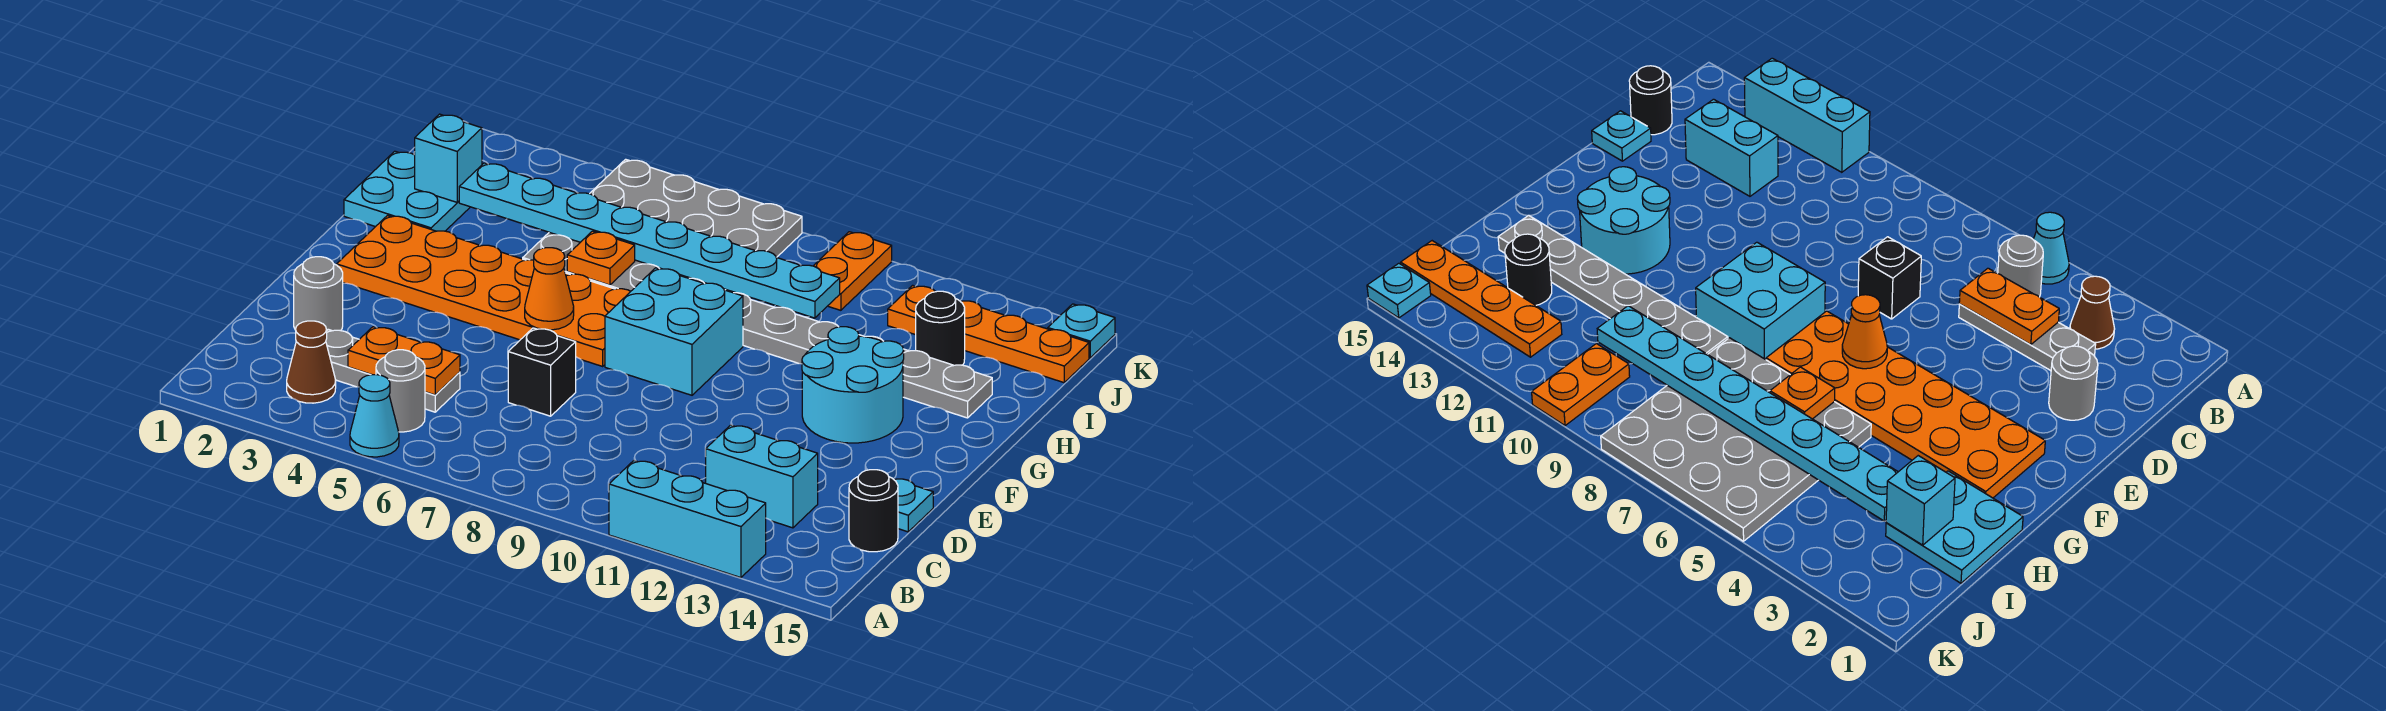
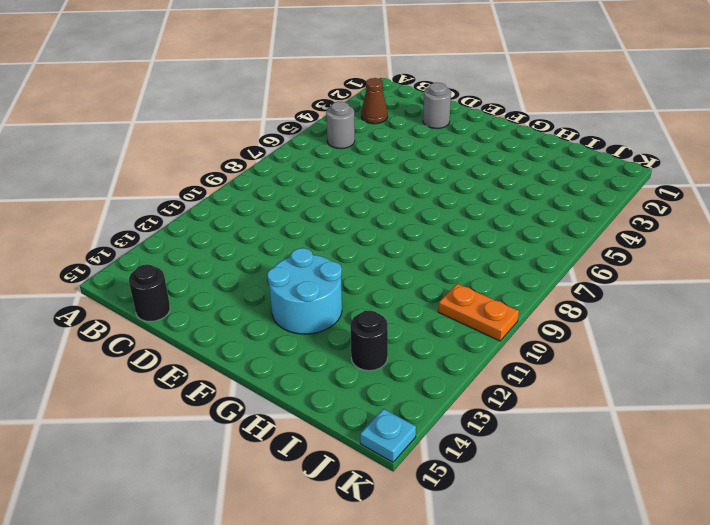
none -> cyan 1x1 cone [350,375,399,457]
none -> cyan 1x3 brick [609,461,766,578]
none -> grey 1x3 plate [326,329,460,412]

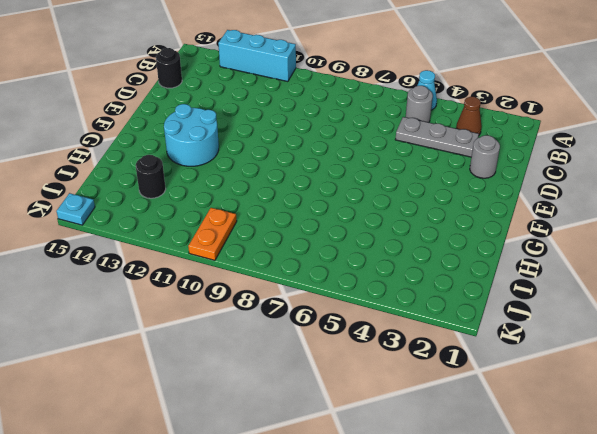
none -> cyan 1x2 brick [706,425,818,528]
none -> black 1x1 brick [508,328,576,416]
none -> cyan 1x1 plate [894,479,933,532]

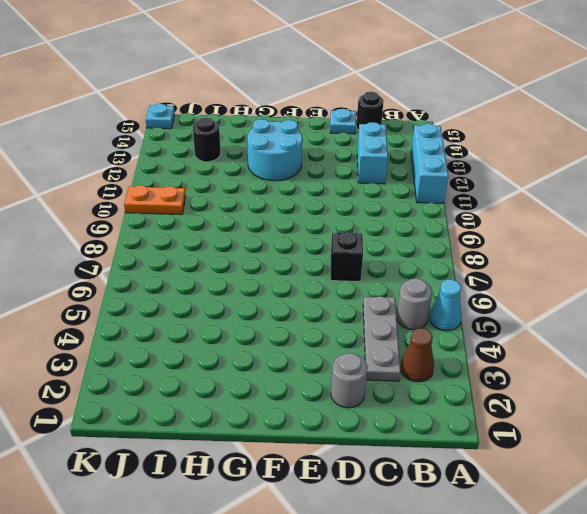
none -> orange 2x6 plate [337,216,631,366]
none -> cyan 2x2 brick [605,268,743,395]
none -> cyan 2x2 plate [344,151,470,231]

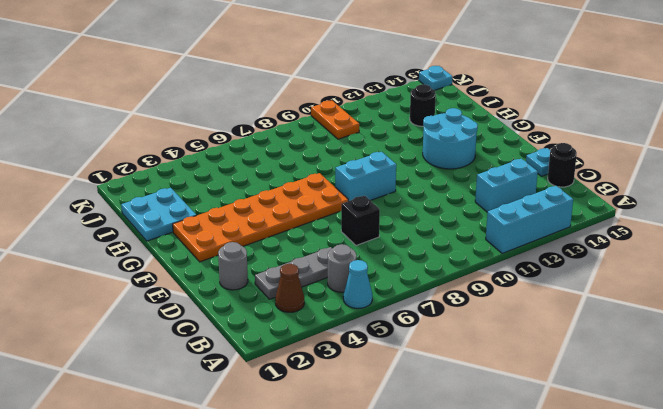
cyan 1x2 brick [335,152,396,201] -> cyan 2x2 brick [605,268,743,395]
none -> grey 4x4 plate [523,159,802,293]
none -> grey 1x6 plate [735,293,992,418]
none -> orange 1x4 plate [888,285,1089,383]

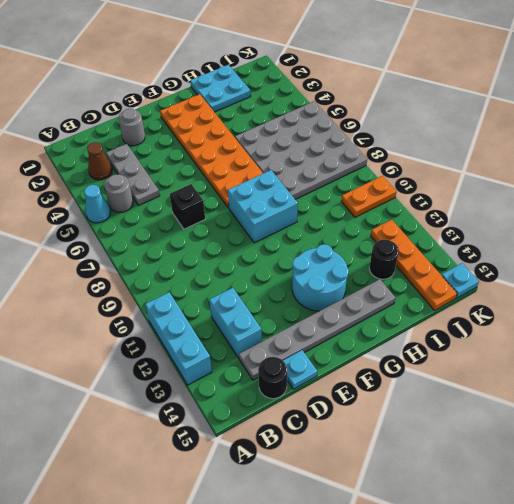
grey 1x6 plate [239,279,395,380] -> grey 1x6 plate turned to [735,293,992,418]
none -> orange 1x2 plate [348,327,460,395]
none -> orange 1x1 cone [525,248,574,330]
none -> orange 1x1 plate [567,231,635,285]

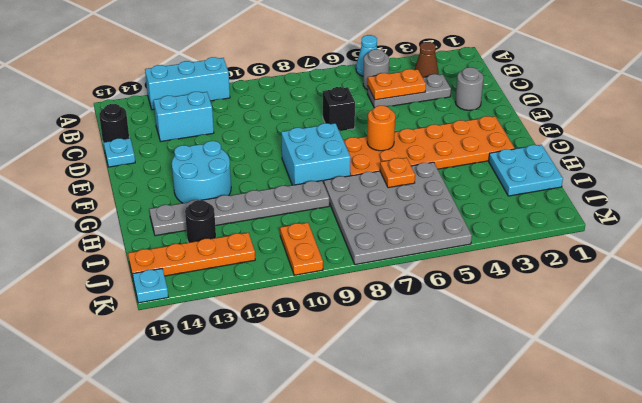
orange 1x1 round brick [367,106,395,151] -> orange 1x1 cone [525,248,574,330]
none -> cyan 1x1 brick [414,114,482,202]
none -> cyan 1x8 plate [459,163,840,318]

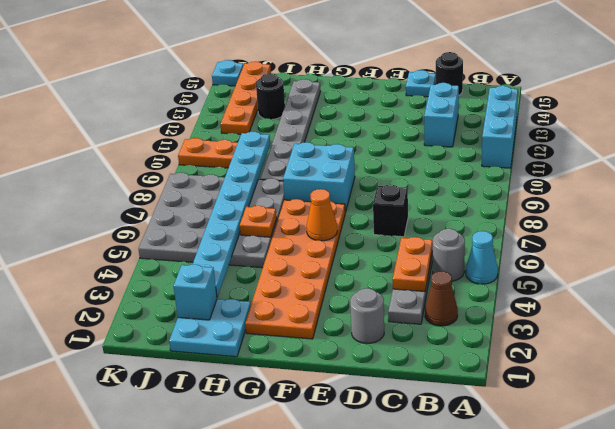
none -> cyan 2x2 round brick [802,327,904,443]

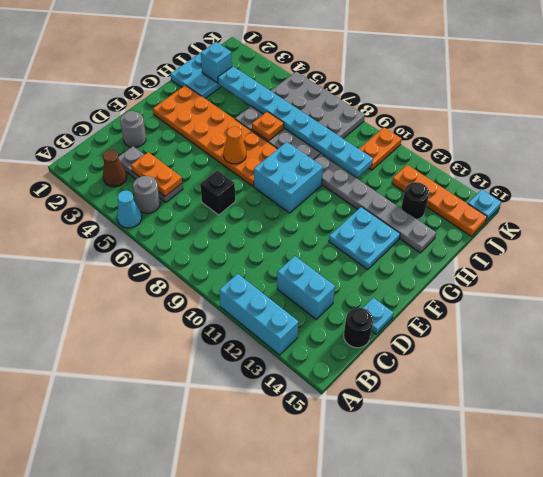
cyan 2x2 plate [329,207,400,270] -> cyan 2x2 round brick [802,327,904,443]

